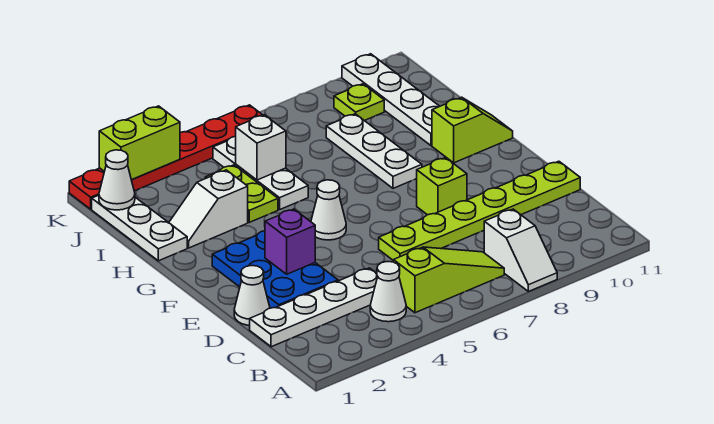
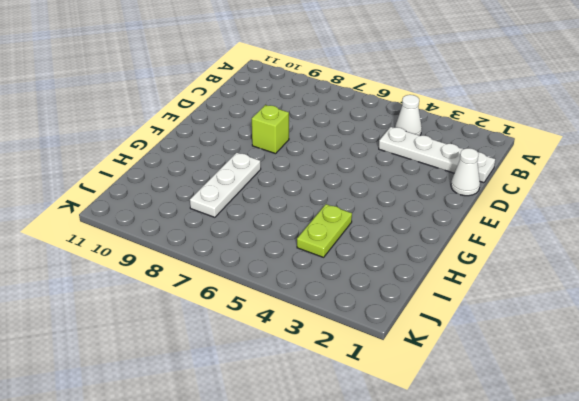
none -> white 1x2 slope [484,209,557,292]
none -> lime 1x3 slope [393,247,504,313]
none -> blue 2x3 plate [212,231,338,308]

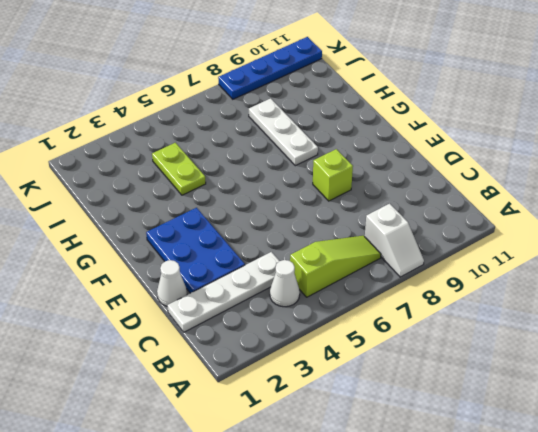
blue 1x4 plate [218,37,322,99] -> white 1x4 plate [342,54,440,146]
none -> lime 1x6 plate [379,161,580,260]
none -> white 1x1 cone [311,180,346,240]
none -> lime 1x2 slope [432,97,513,163]

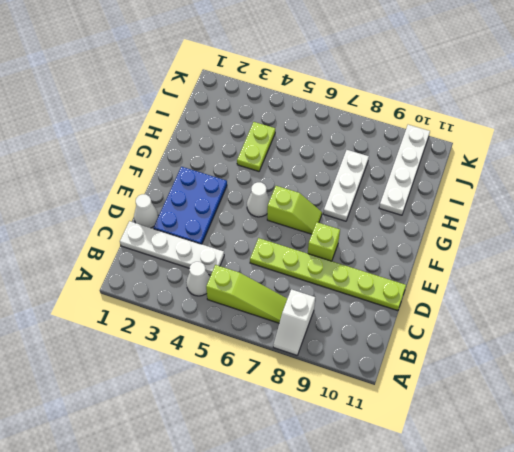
lime 1x2 slope [267,186,322,234] -> lime 1x2 slope moved to [432,97,513,163]
none -> white 1x3 plate [92,195,187,261]
none -> white 1x2 slope [169,170,248,248]
none -> white 1x3 plate [213,136,308,210]

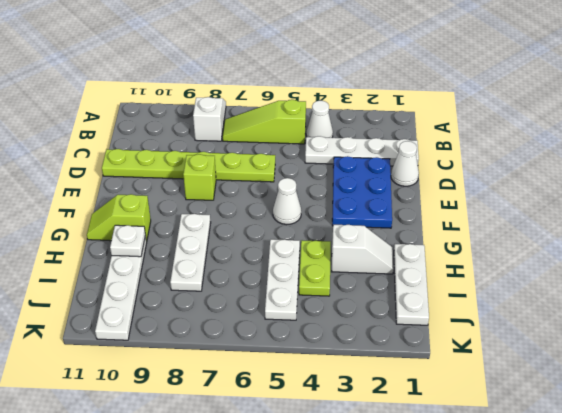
white 1x1 plate [110,225,145,257] -> none
none -> lime 1x1 plate [334,84,384,121]
none -> red 1x6 plate [69,105,262,209]
none -> purple 1x1 brick [265,209,315,274]

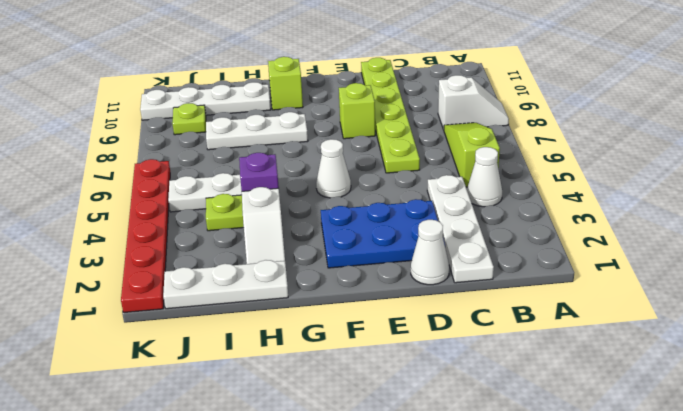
purple 1x1 brick [239,153,279,191] -> purple 1x1 brick moved to [265,209,315,274]
none -> white 1x1 brick [236,115,286,180]
none -> white 1x1 cone [99,150,135,210]
none -> lime 1x2 brick [99,106,180,180]

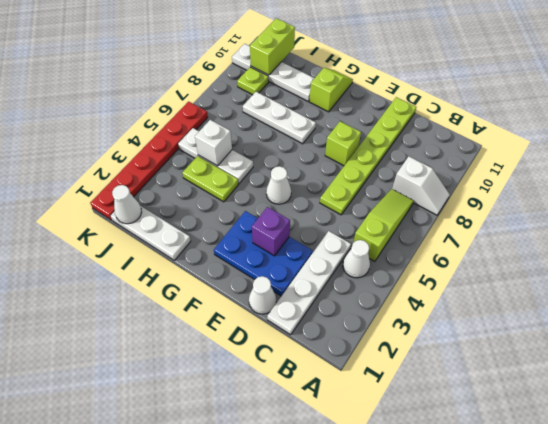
lime 1x2 brick [250,18,295,75] -> lime 1x2 brick moved to [99,106,180,180]
none -> white 1x2 slope [169,170,248,248]

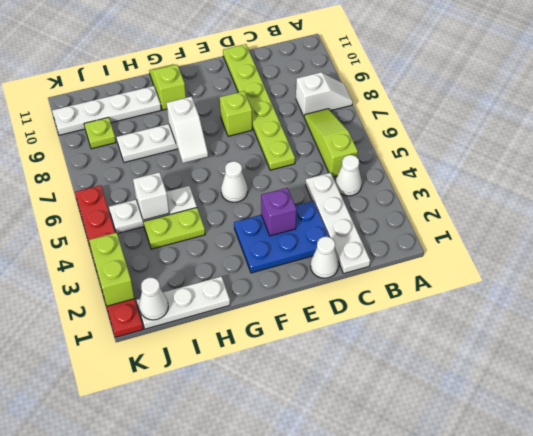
white 1x2 slope [167,97,208,163] -> white 1x2 slope moved to [169,170,248,248]

